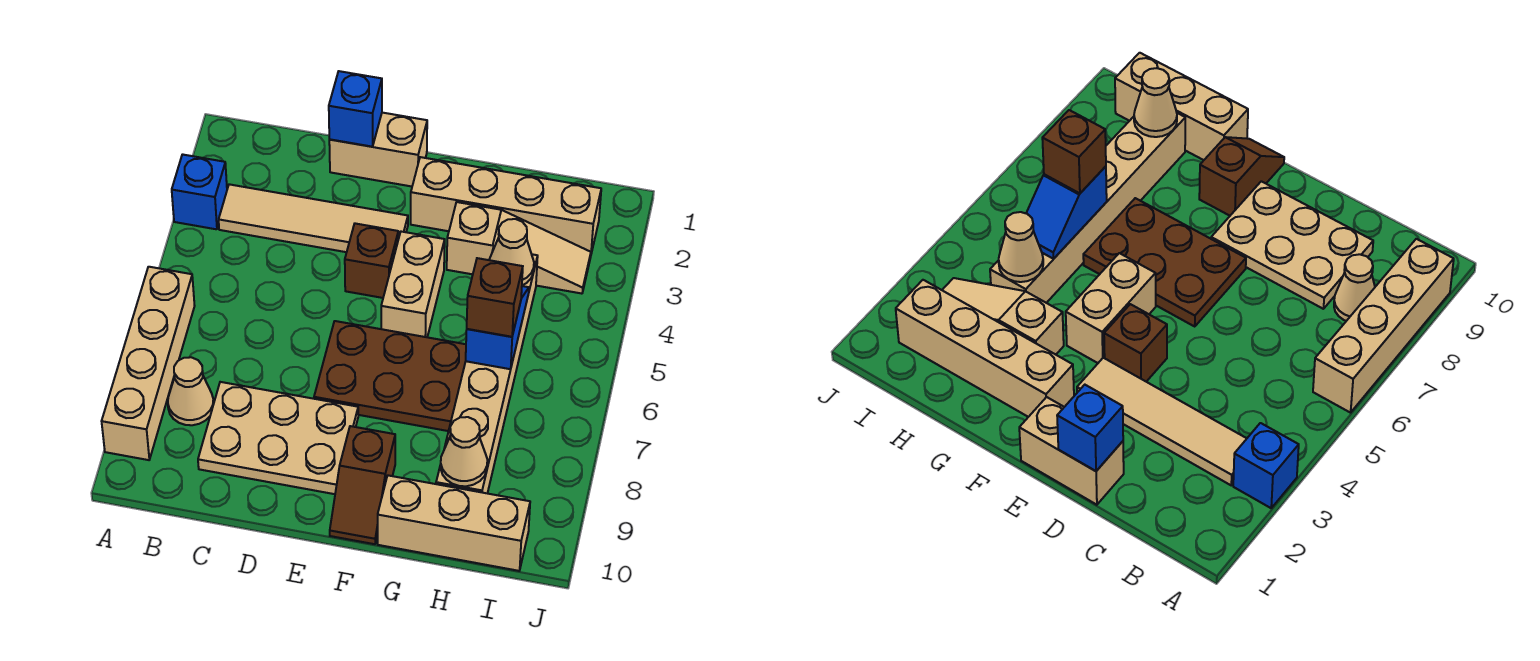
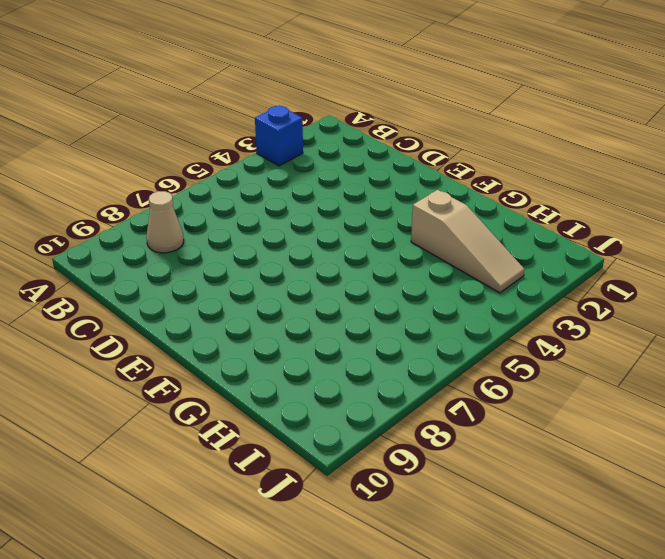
none -> tan 1x4 brick [102,267,195,460]
none -> tan 1x4 tile [219,184,408,252]
none -> tan 2x3 plate [198,382,358,494]

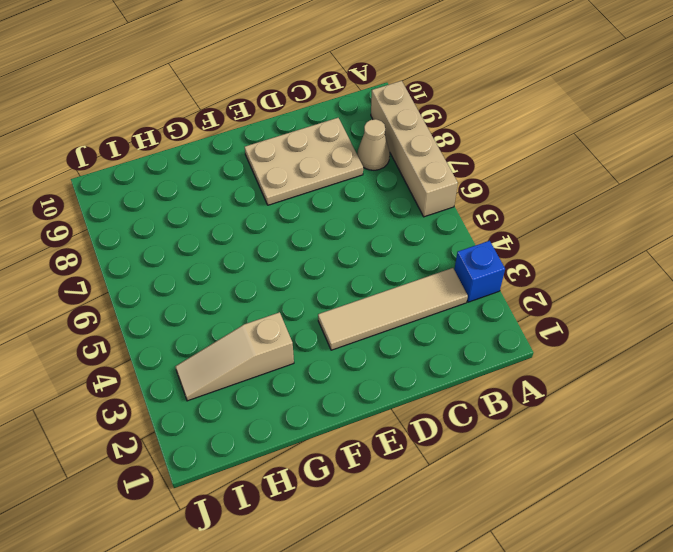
none -> tan 1x2 brick [329,113,427,186]
none -> brown 1x1 brick [345,223,398,298]
none -> brown 2x3 plate [314,321,466,431]

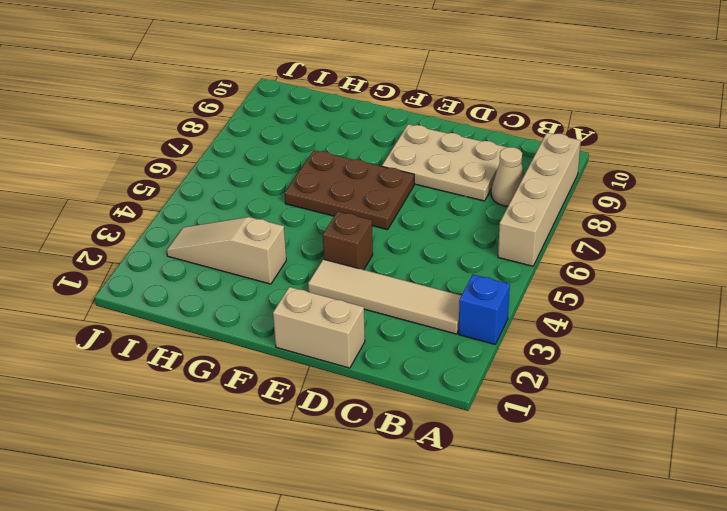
none -> tan 1x4 brick [411,157,601,254]
none -> tan 1x2 brick [381,232,445,337]
none -> brown 1x2 slope [330,426,395,544]

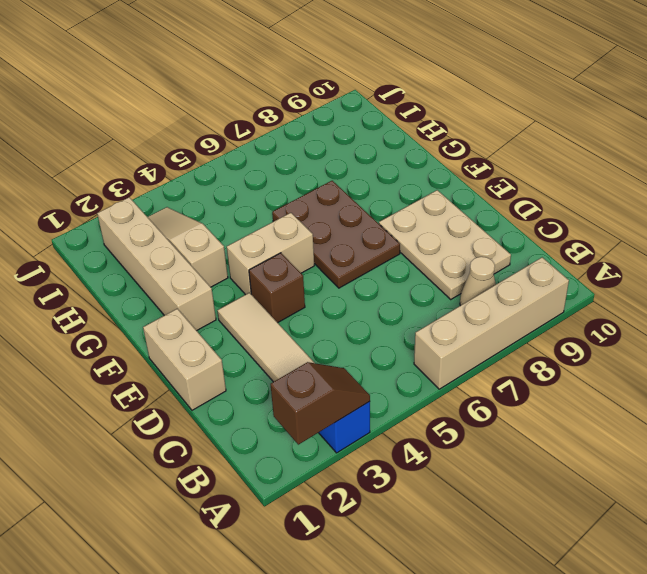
brown 1x2 slope [271,362,370,445] -> brown 1x2 slope moved to [330,426,395,544]
none -> tan 1x3 brick [378,475,530,571]
none -> tan 1x6 brick [436,248,538,493]
none -> blue 1x1 brick [329,71,382,147]

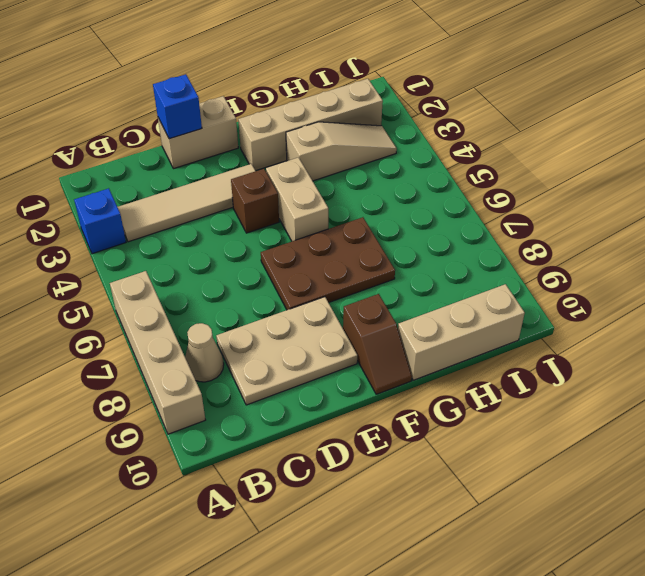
none -> tan 1x6 brick [436,248,538,493]
none -> tan 1x1 cone [489,219,534,285]
none -> blue 1x2 slope [466,286,529,369]

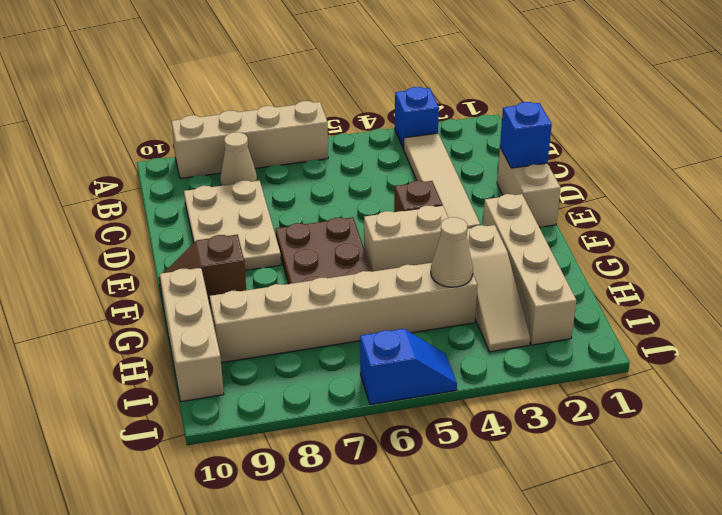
blue 1x2 slope [360,329,457,405] -> blue 1x2 slope moved to [466,286,529,369]
none -> tan 1x1 cone [441,417,487,486]
none -> brown 1x1 brick [467,258,523,337]

